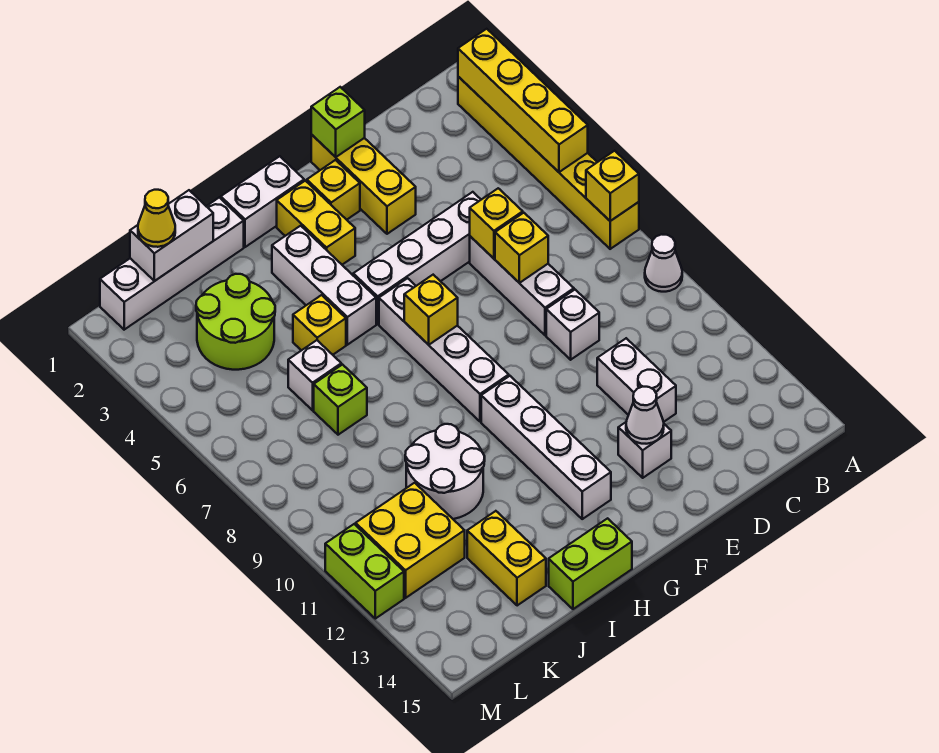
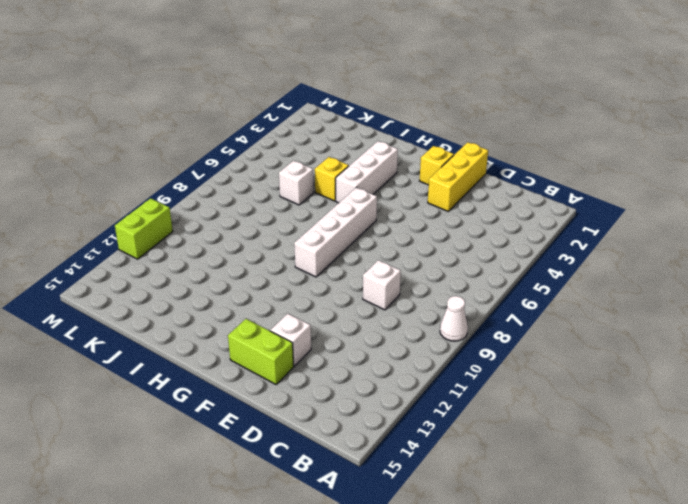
lime 1x2 brick [228,319,294,384] -> lime 1x2 brick moved to [549,518,632,609]
none -> yellow 1x6 brick [458,77,639,249]
none -> white 1x4 brick [353,192,481,324]
none -> white 1x3 brick [470,236,574,335]
none -> white 1x2 brick [597,338,676,422]

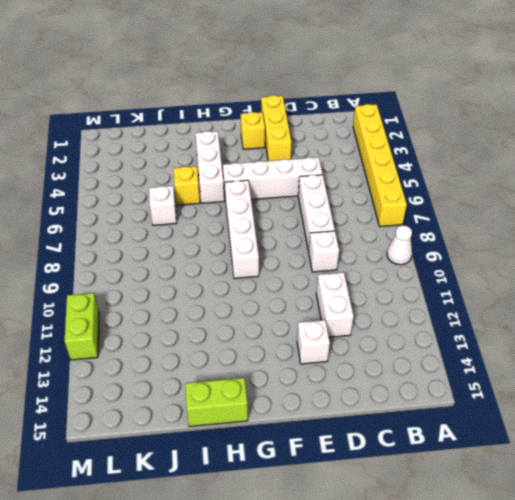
none -> white 1x2 brick [221,156,304,247]
none -> yellow 1x2 brick [277,181,355,265]
none -> white 1x4 brick [481,376,611,519]
none -> white 1x4 brick [100,198,244,330]

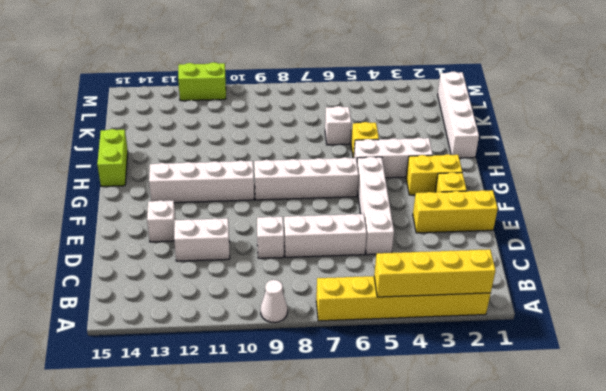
none -> white 1x2 brick [221,156,304,247]
none -> white 2x2 round brick [405,424,485,519]
none -> lime 2x2 round brick [196,274,275,370]
none -> lime 1x1 brick [314,365,367,435]

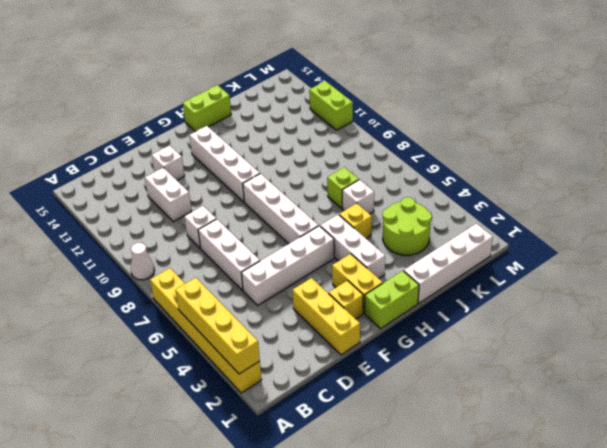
lime 1x2 brick [365,271,419,329] -> white 1x2 brick [221,156,304,247]
none -> white 2x2 round brick [405,424,485,519]
none -> yellow 1x2 brick [467,511,546,606]
none -> yellow 2x2 brick [356,483,465,598]
none -> yellow 1x1 brick [586,151,639,221]

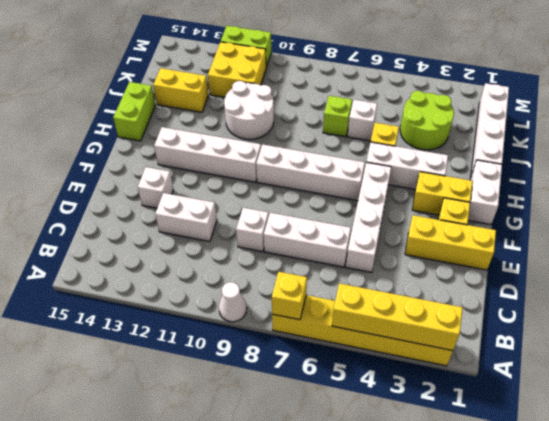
none -> yellow 1x1 brick [470,188,523,258]
none -> yellow 1x1 brick [495,213,548,283]
none -> lime 1x1 brick [311,87,365,157]
none -> white 1x1 cone [626,387,664,444]

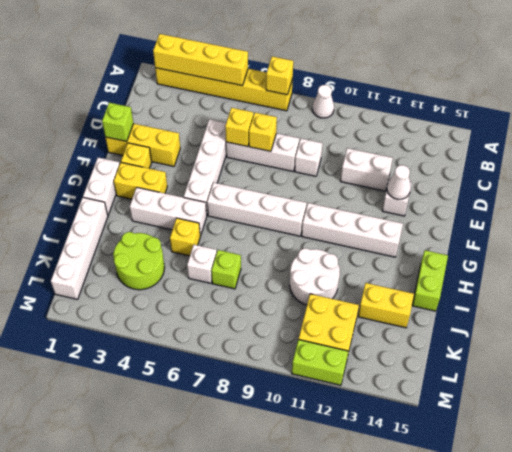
none -> yellow 1x1 brick [404,275,458,345]
none -> white 1x2 brick [130,190,213,281]
none -> yellow 1x1 cone [138,190,175,247]

